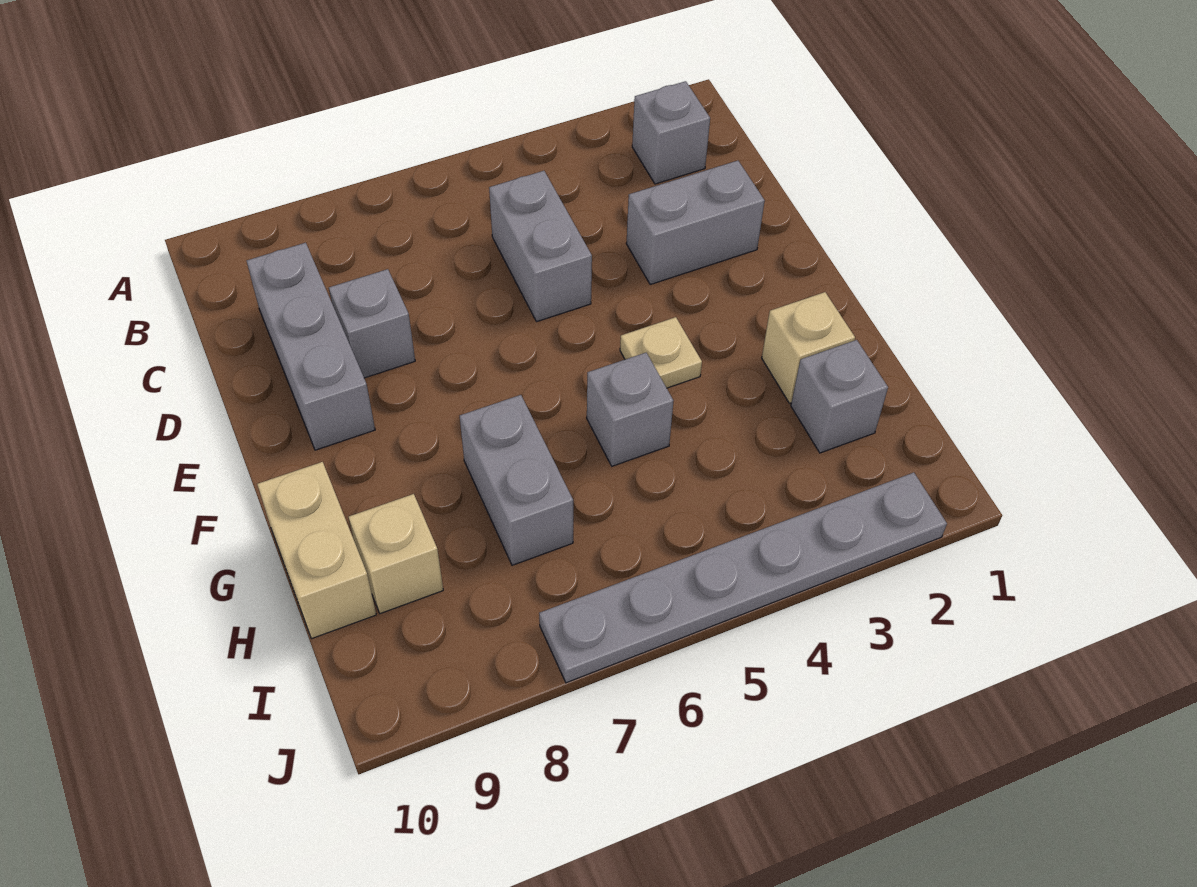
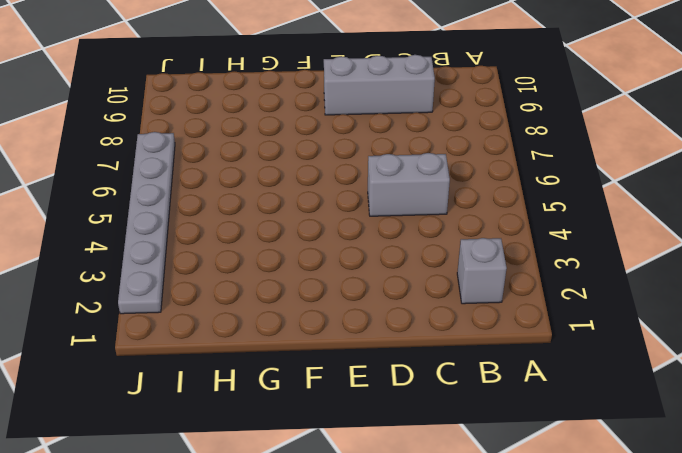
none -> grey 1x2 brick [626,161,765,284]
none -> grey 1x1 brick [329,269,415,378]
none -> tan 1x1 plate [620,317,702,388]

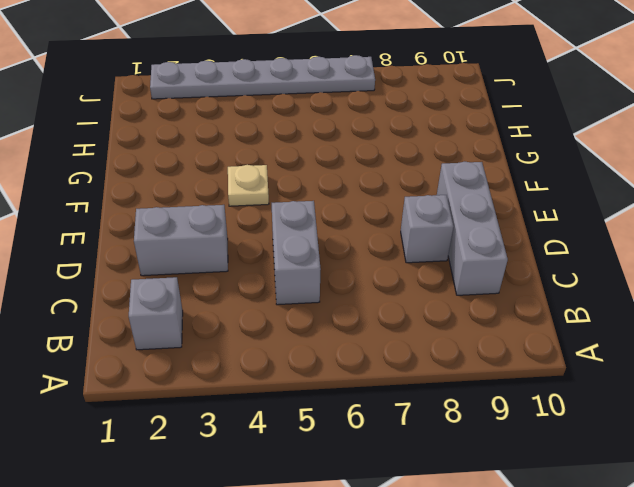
none -> tan 1x1 brick [762,292,855,403]
none -> grey 1x1 brick [587,353,673,466]
none -> grey 1x2 brick [460,395,573,565]

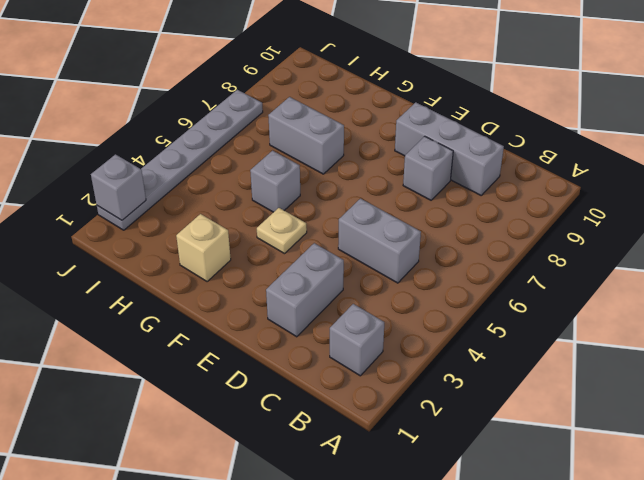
grey 1x1 brick [91,154,146,220] -> grey 1x1 brick moved to [791,340,888,453]
none -> tan 1x2 brick [257,462,376,639]
none -> tan 1x1 brick [349,494,443,614]

